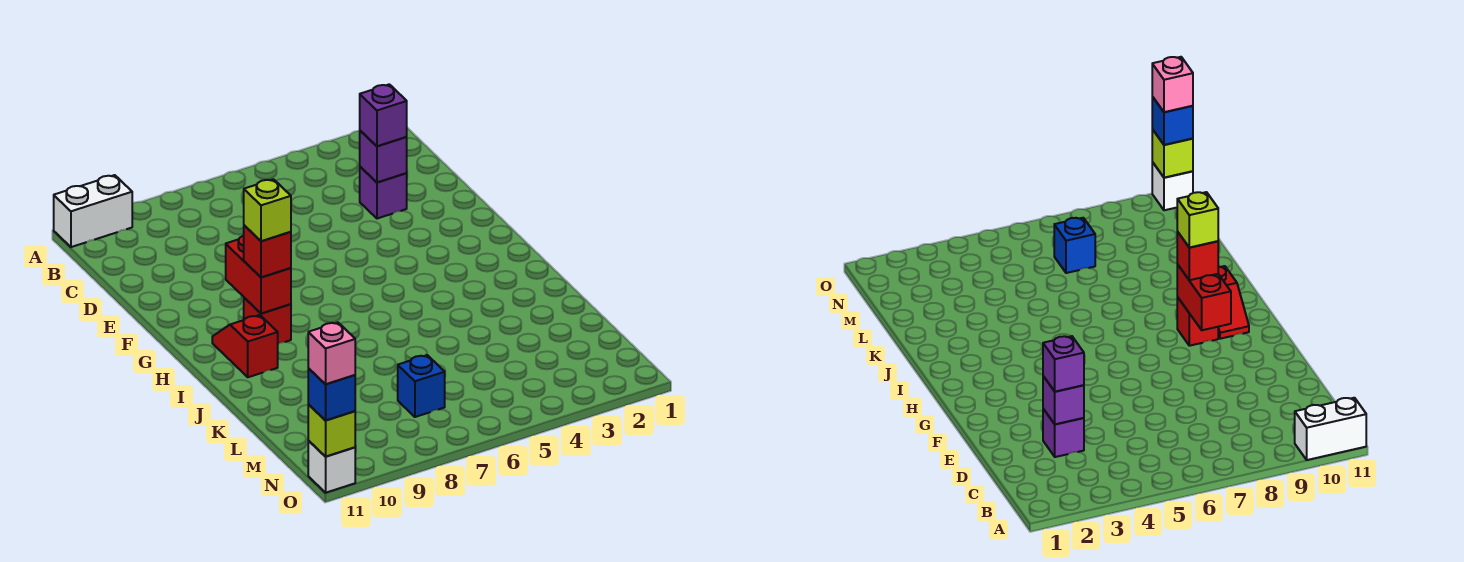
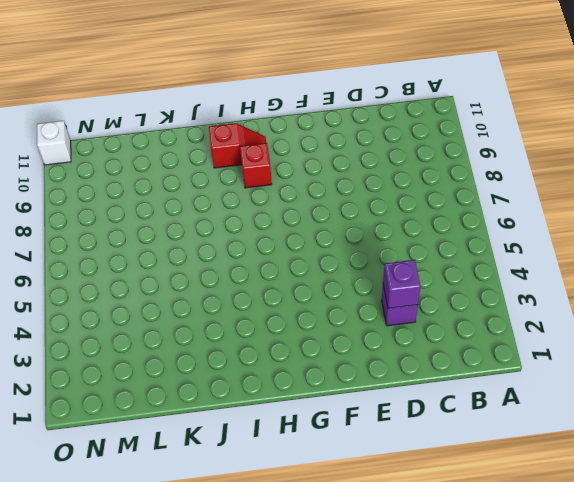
none -> white 1x2 brick [54,175,132,247]
none -> blue 1x1 brick [398,355,445,417]
none -> red 1x2 brick [226,236,291,314]

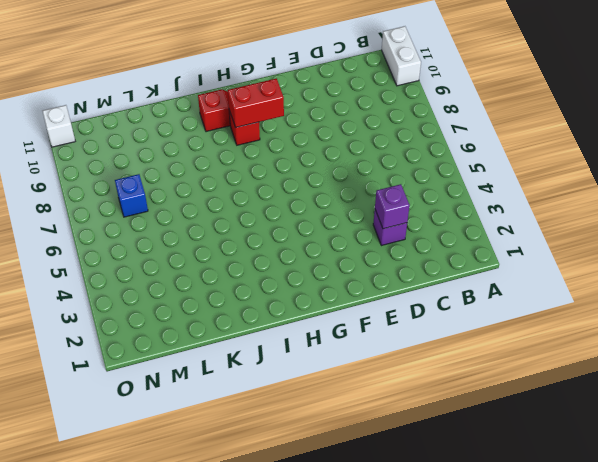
none -> lime 1x1 brick [308,404,355,457]
none -> purple 1x1 brick [360,84,407,146]
none -> red 1x1 brick [244,225,291,277]

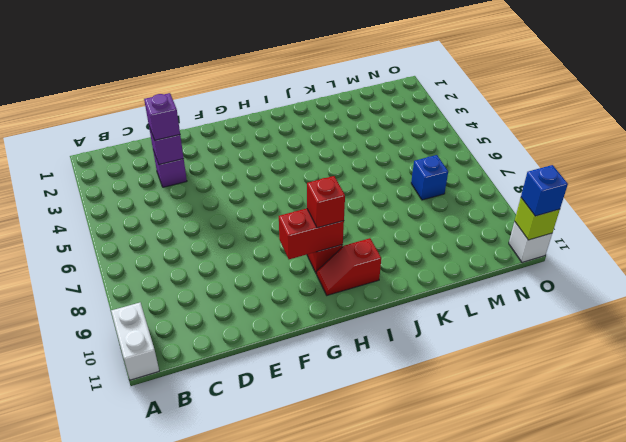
none -> lime 1x1 brick [244,179,291,241]
none -> pink 1x1 brick [308,322,355,384]

